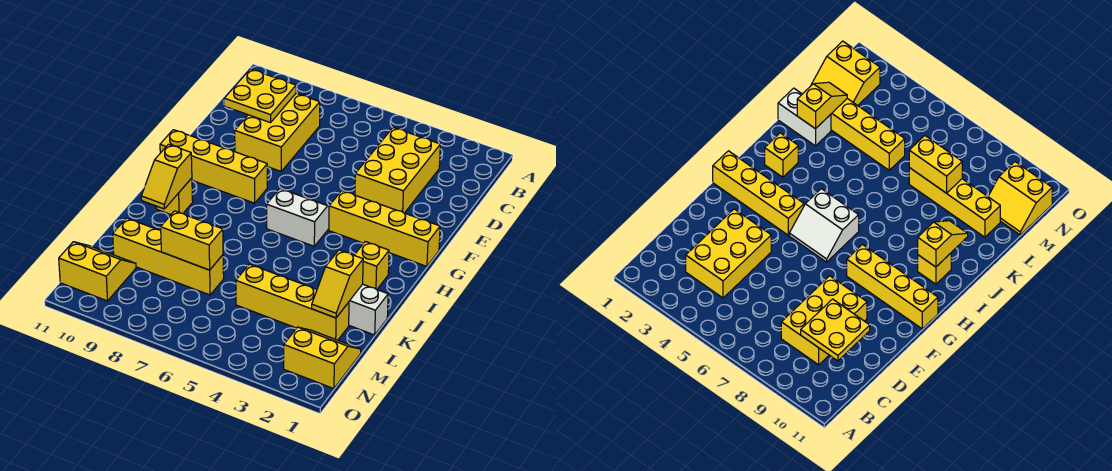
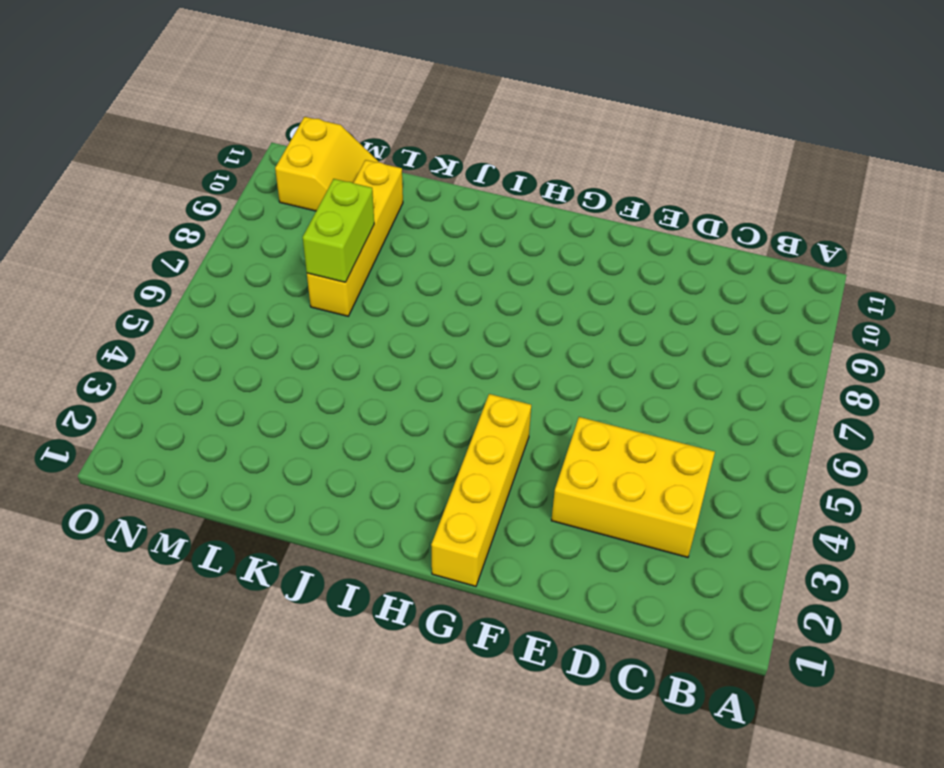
lime 1x2 brick [303,179,374,282] -> yellow 1x2 brick [161,211,223,270]
none -> yellow 2x3 brick [235,93,320,171]
none -> white 2x2 slope [267,189,329,246]
none -> yellow 1x4 brick [160,130,267,203]

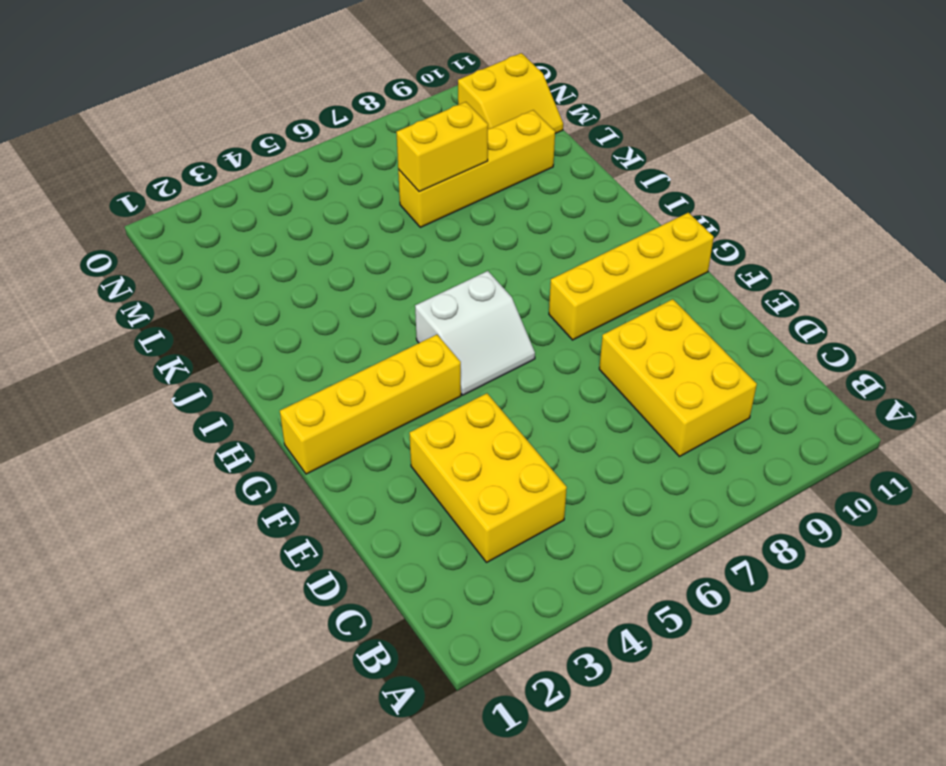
none -> yellow 1x1 brick [354,242,389,290]
none -> yellow 1x1 brick [157,178,193,215]
none -> white 1x2 brick [349,284,388,335]

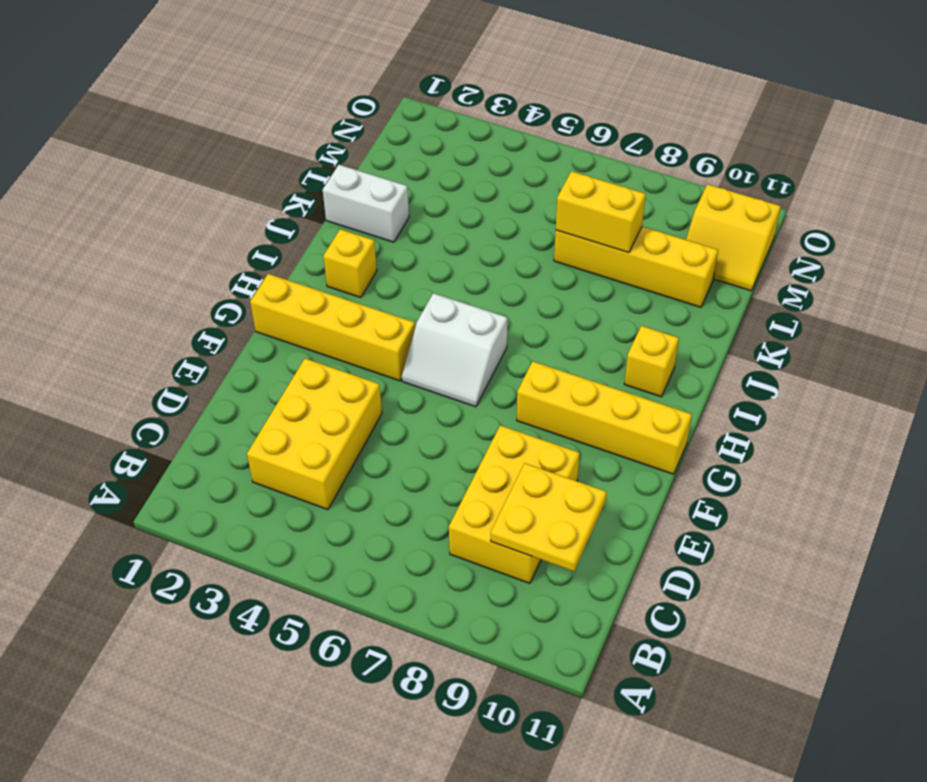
none -> yellow 1x4 brick [236,264,349,340]
none -> yellow 2x2 slope [284,327,361,389]
none -> yellow 1x2 slope [141,144,192,209]

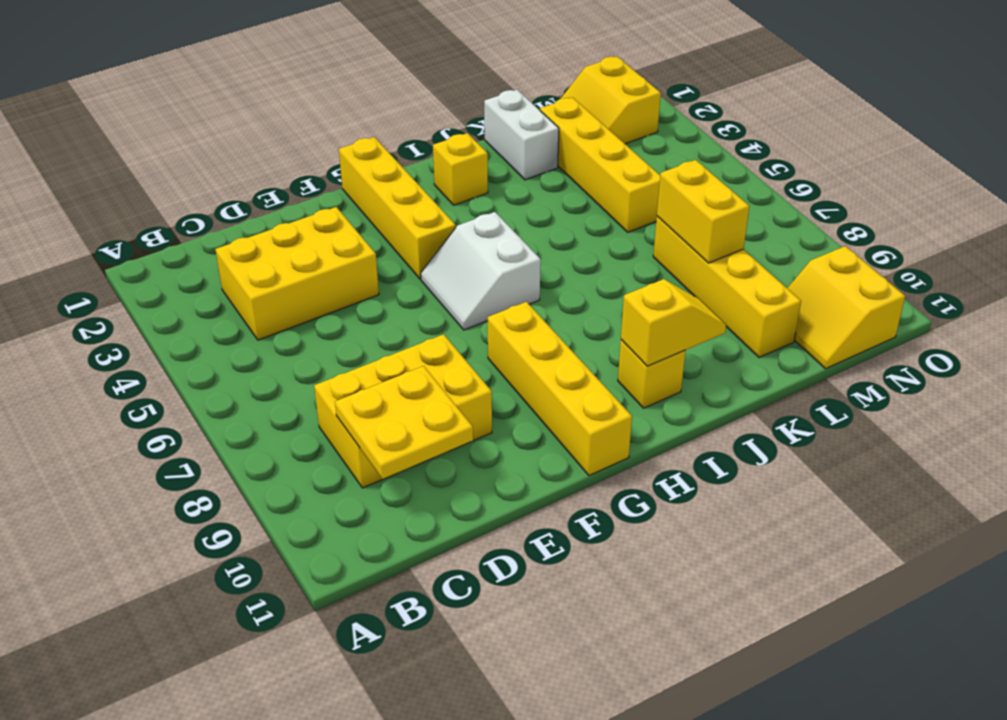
none -> yellow 1x2 slope [312,250,363,318]

